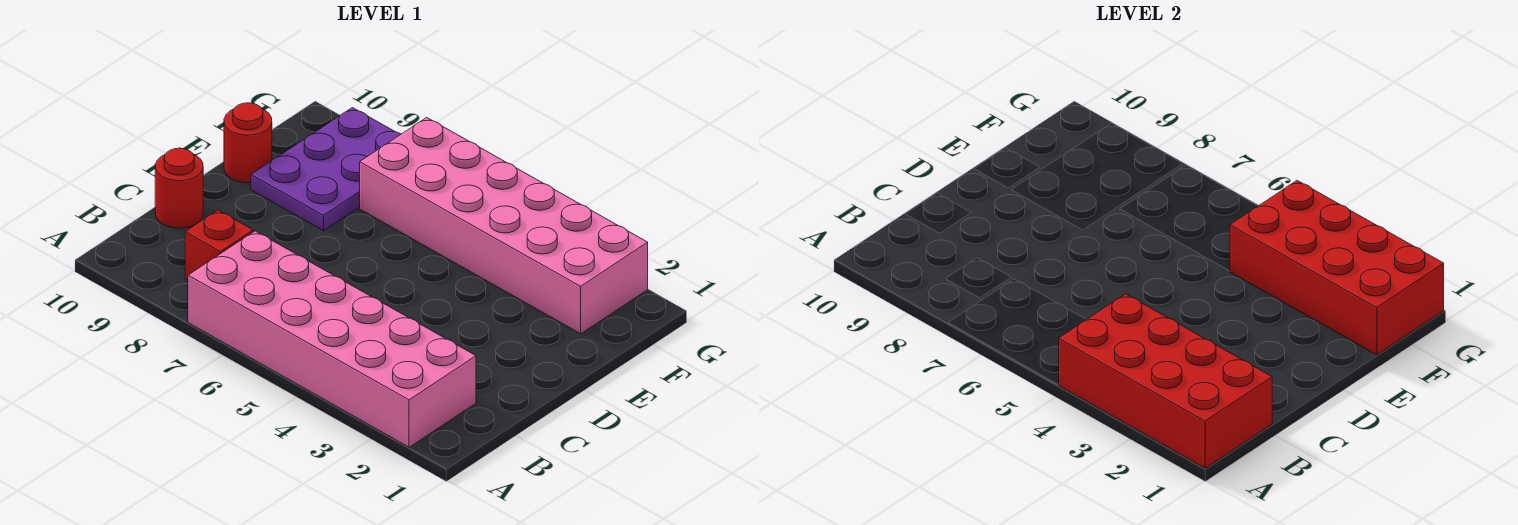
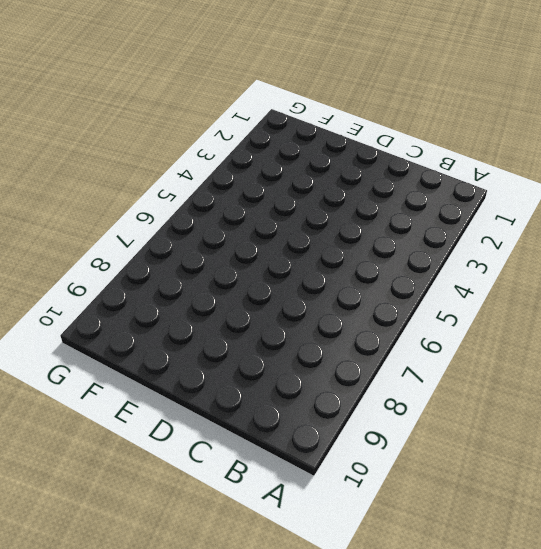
none -> pink 2x6 brick [188,231,476,447]
none -> red 1x1 brick [185,210,253,280]

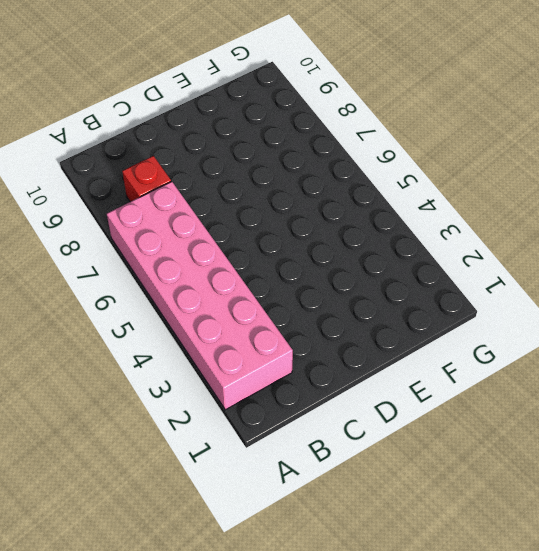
none -> red 1x1 round brick [155,148,203,228]
none -> purple 2x3 plate [251,108,401,231]

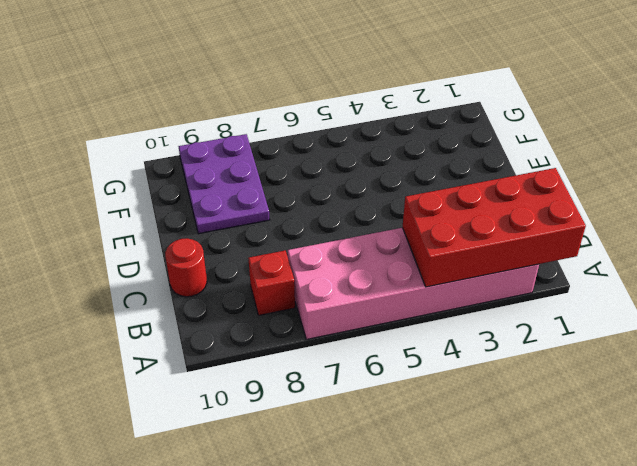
none -> red 1x1 round brick [224,103,272,183]
none -> pink 2x6 brick [360,117,648,334]

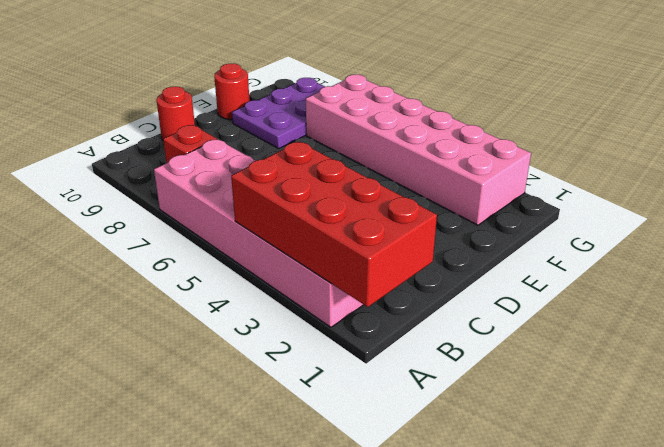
none -> red 2x4 brick [1230,181,1444,355]

